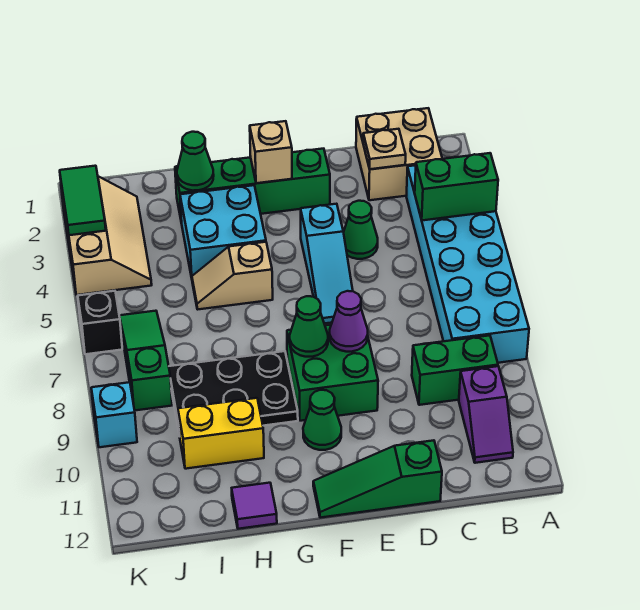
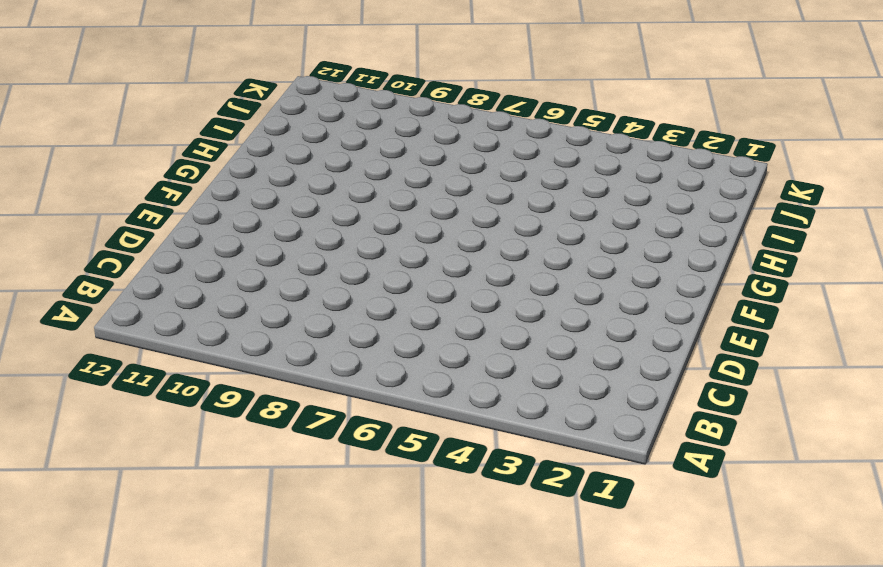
none -> cyan 2x6 brick [406,165,529,363]
none -> tan 2x2 brick [356,108,442,200]
none -> green 1x2 brick [412,335,498,405]

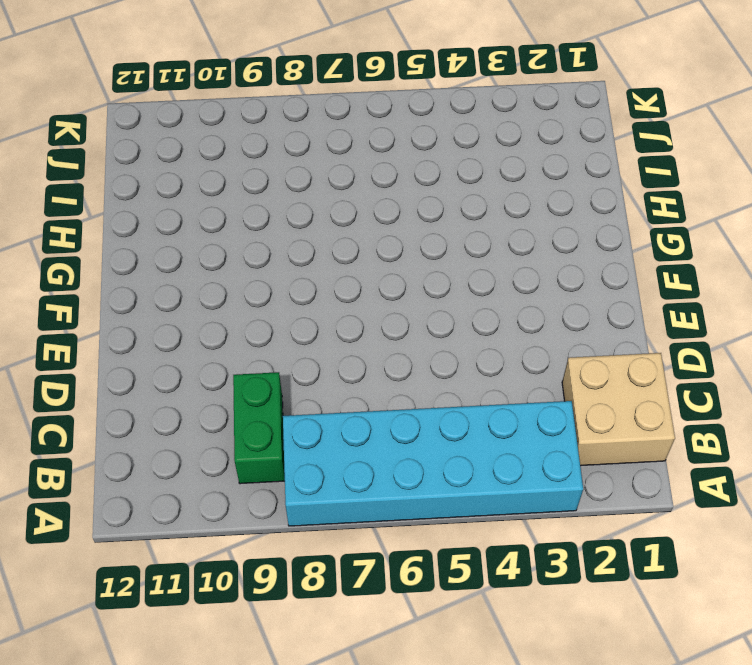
none -> purple 1x2 slope [459,366,513,463]
none -> green 1x1 cone [344,201,378,259]
none -> green 1x3 slope [313,440,442,518]

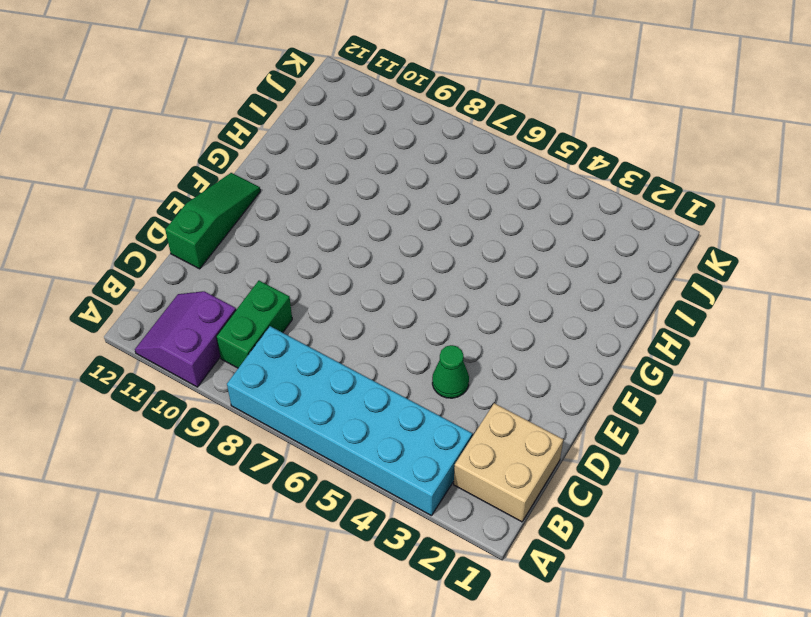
purple 2x2 slope [135,291,236,387] -> purple 1x2 slope [459,366,513,463]
none -> green 1x4 brick [175,149,330,223]
none -> cyan 1x3 slope [301,204,353,324]
none -> green 2x2 brick [287,325,378,421]

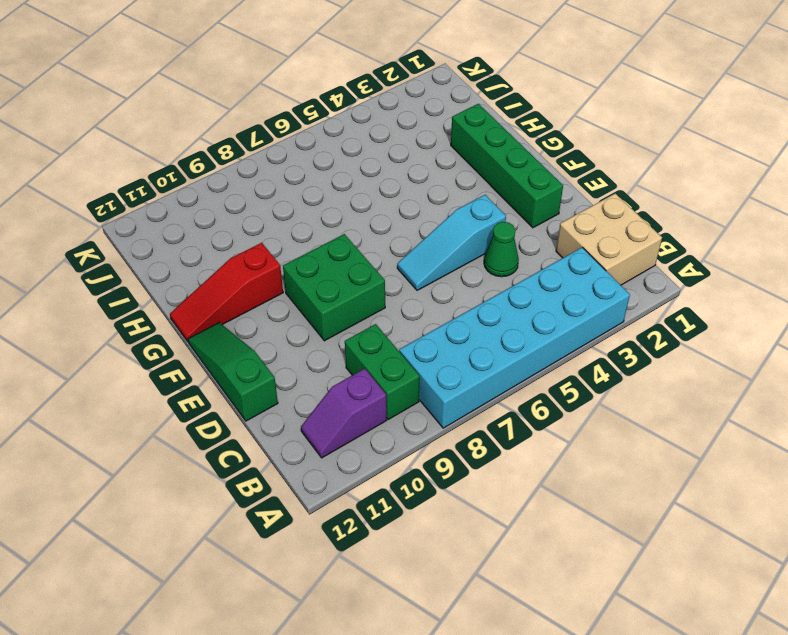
red 1x3 slope [170,243,283,342] -> none
none -> green 1x1 cone [303,390,341,450]
none -> cyan 2x2 brick [180,185,266,278]
none -> tan 1x2 slope [192,242,273,309]

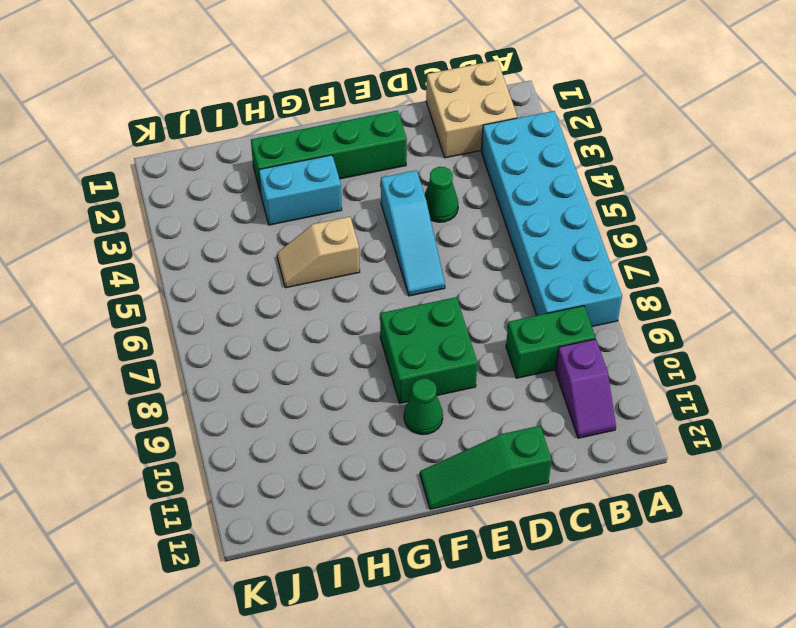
cyan 1x2 brick [259,155,342,225] -> cyan 2x2 brick [180,185,266,278]
none -> black 2x3 plate [169,351,298,436]
none -> yellow 1x2 brick [178,398,264,469]
none -> purple 1x1 tile [232,483,277,529]

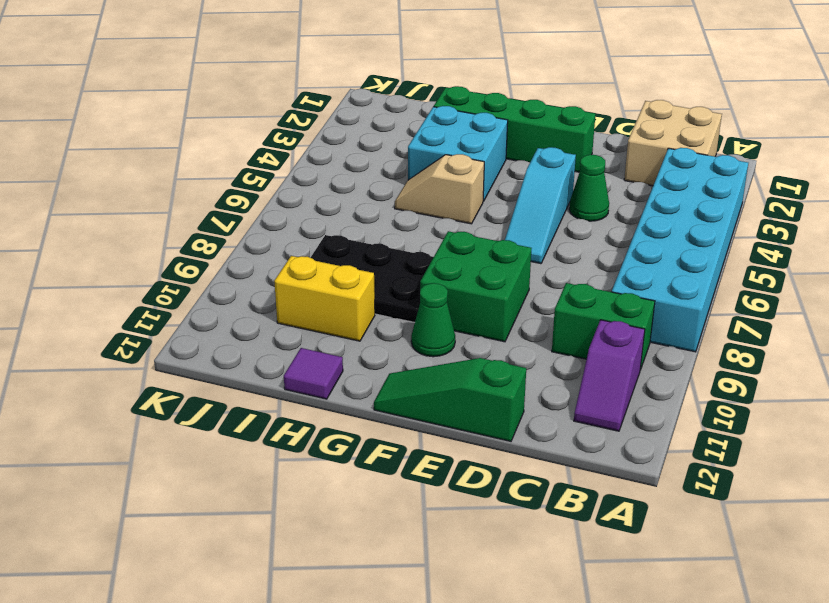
none -> tan 2x3 slope [61,176,152,295]
none -> green 1x3 slope [119,311,172,410]
none -> black 1x1 brick [78,291,122,354]

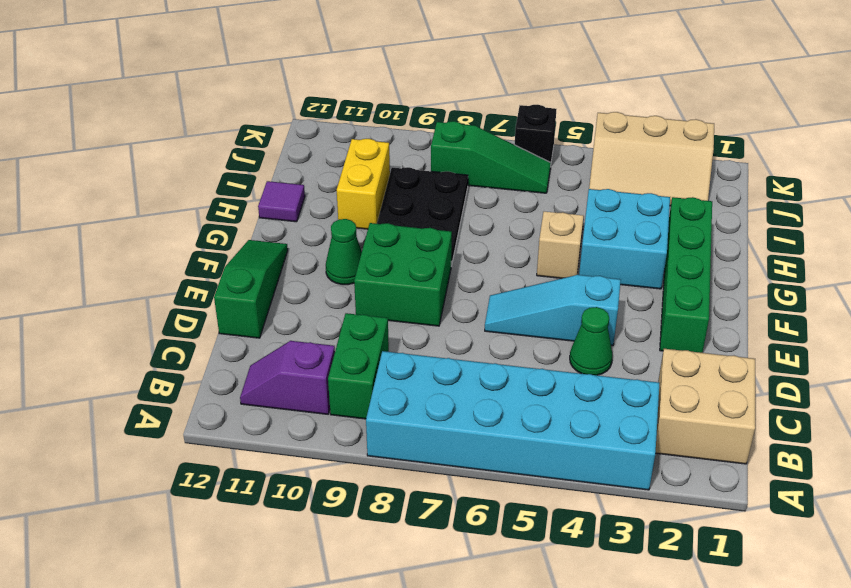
none -> cyan 1x1 brick [91,382,137,447]
none -> green 1x2 brick [415,153,498,220]
none -> tan 1x1 plate [363,129,406,169]

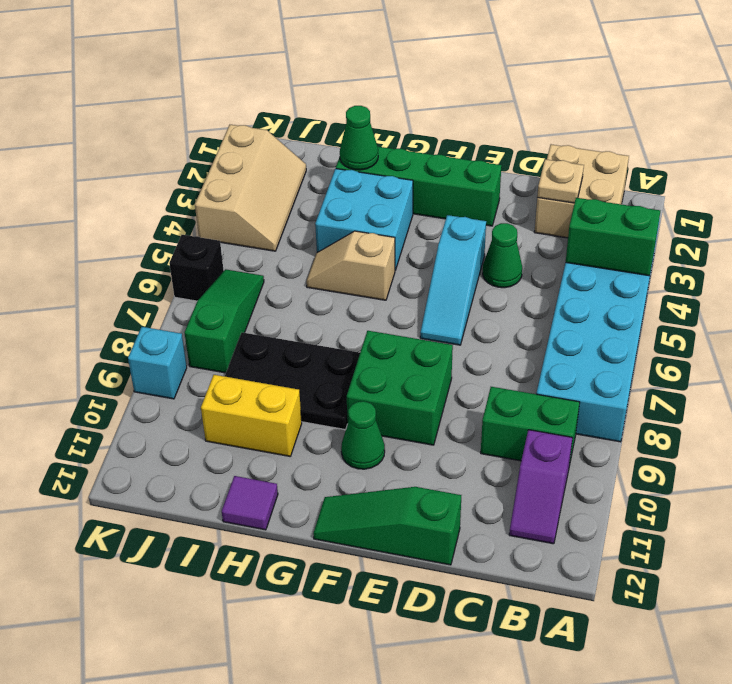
none -> purple 1x1 cone [330,291,368,352]
none -> tan 1x1 brick [250,121,292,183]
none -> green 1x1 cone [290,296,328,357]

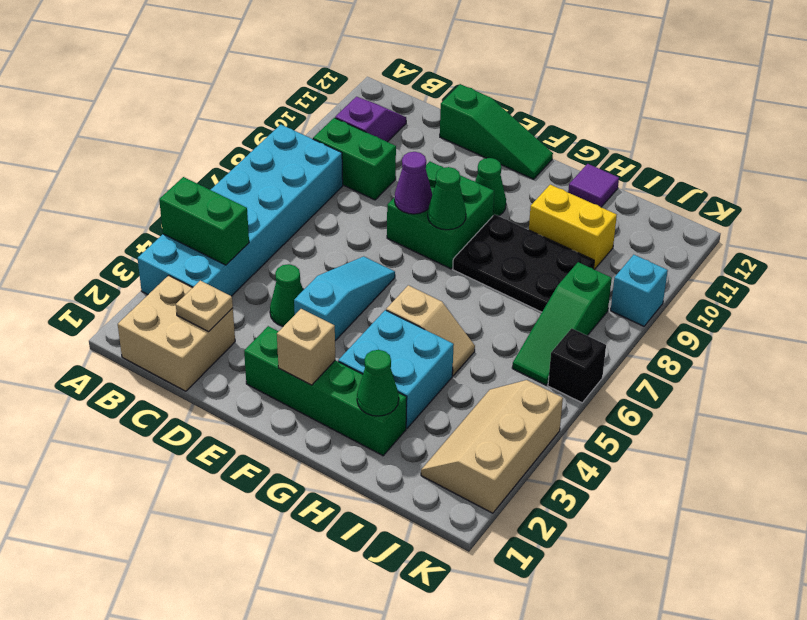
none -> green 1x2 tile [60,166,106,235]

